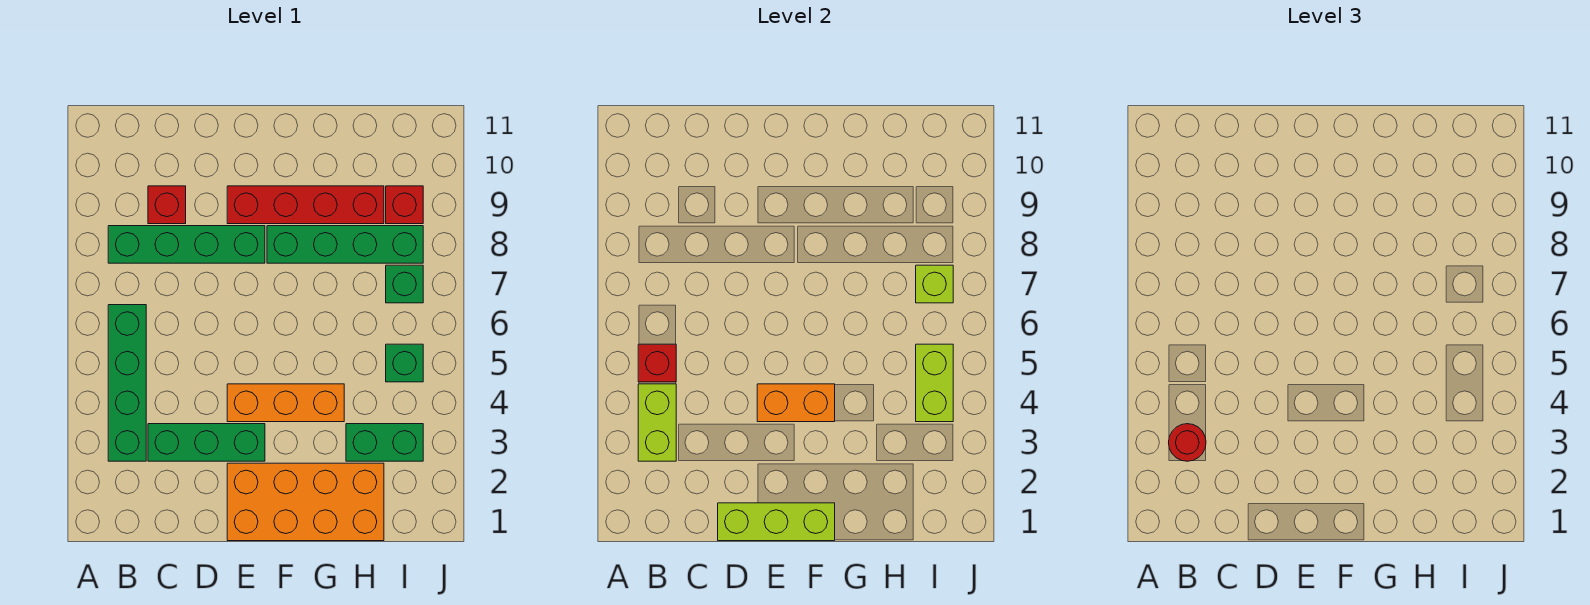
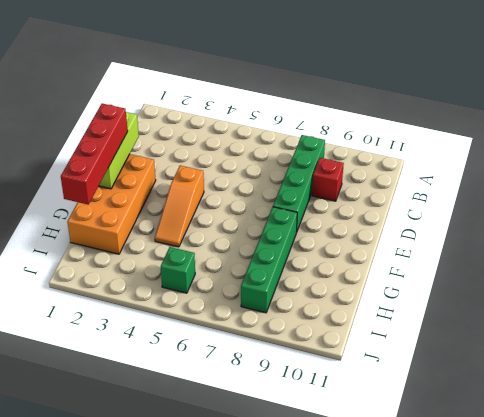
red 1x4 brick [61,103,128,204] -> red 1x4 brick moved to [227,186,384,224]
orange 1x3 slope [155,166,204,247] -> orange 1x3 brick [227,384,344,422]
none -> green 1x4 brick [108,305,146,461]
none -> green 1x3 brick [148,424,265,461]
none -> green 1x2 brick [346,424,423,461]

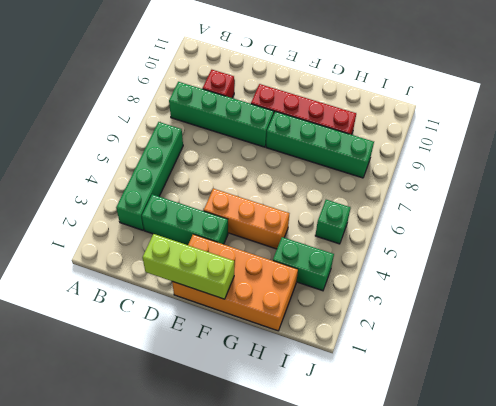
none -> green 1x1 brick [386,265,423,303]
none -> red 1x1 brick [386,186,423,224]
none -> lime 1x2 brick [638,384,676,461]

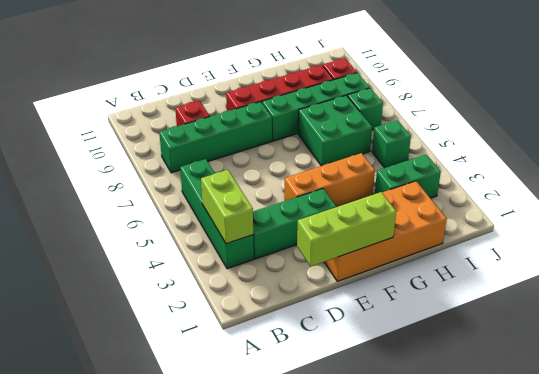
green 2x2 brick [298,95,372,166] -> none
none -> red 1x1 brick [638,344,676,382]
none -> orange 1x2 brick [757,384,835,422]
none -> lime 1x2 brick [916,344,953,422]

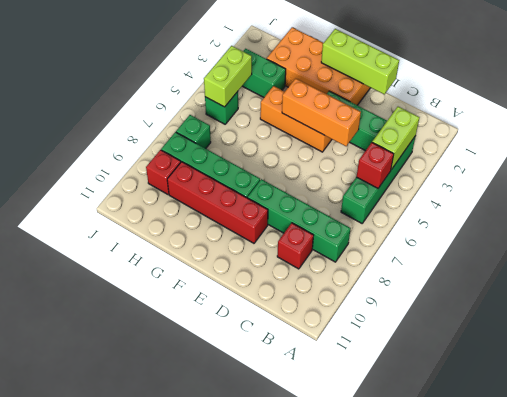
orange 1x3 brick [282,78,361,146] -> orange 1x2 brick [757,384,835,422]
none -> lime 1x1 brick [916,265,953,303]
none -> red 1x1 round brick [1169,424,1206,461]

